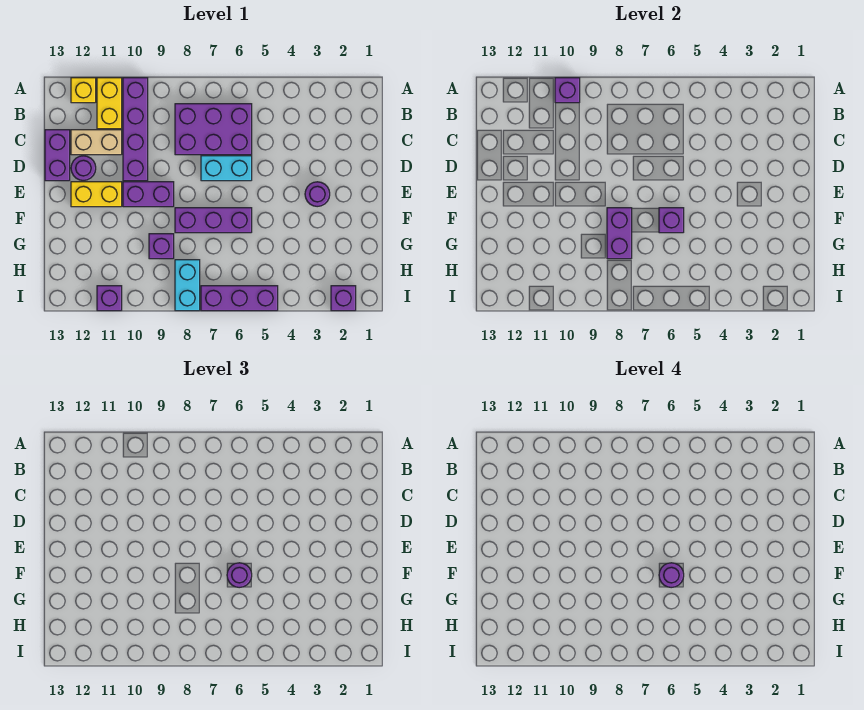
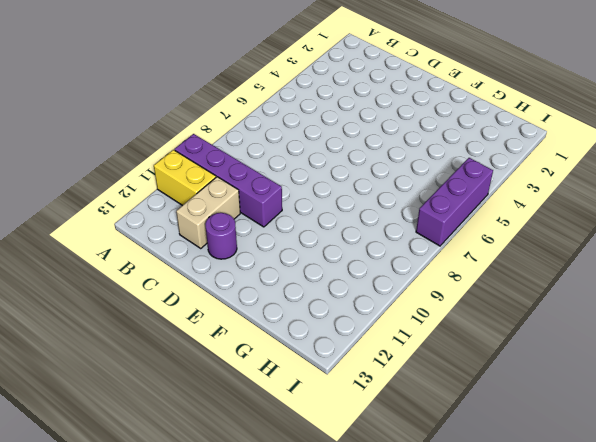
none -> yellow 1x1 brick [71,78,96,103]
none -> purple 2x3 brick [175,104,252,155]
none -> purple 1x2 brick [45,130,70,181]

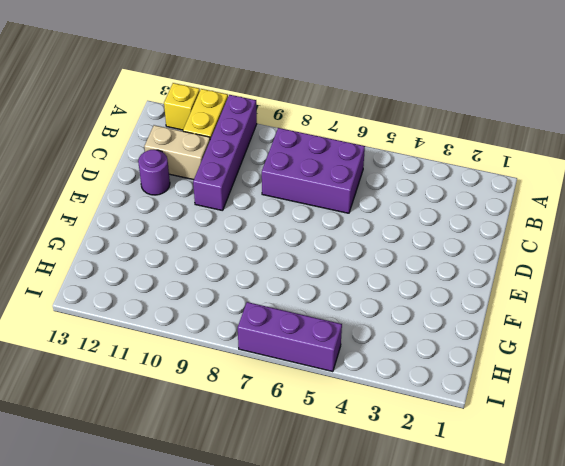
none -> purple 1x2 brick [45,130,70,181]
none -> cyan 1x2 brick [201,156,252,181]
none -> purple 1x1 round brick [305,182,330,207]

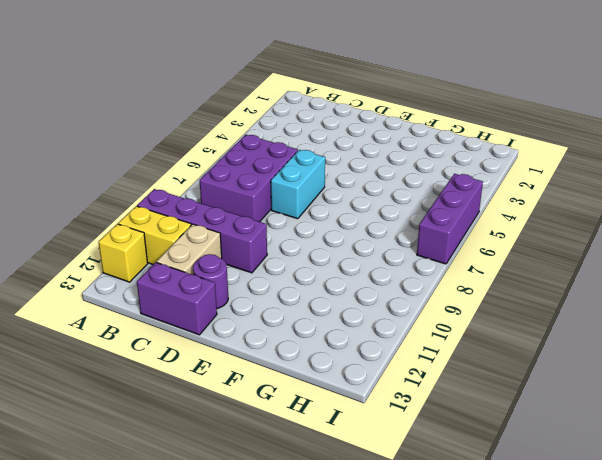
none -> purple 1x1 round brick [305,182,330,207]
none -> purple 1x2 brick [123,182,174,207]
none -> yellow 1x2 brick [71,182,122,207]

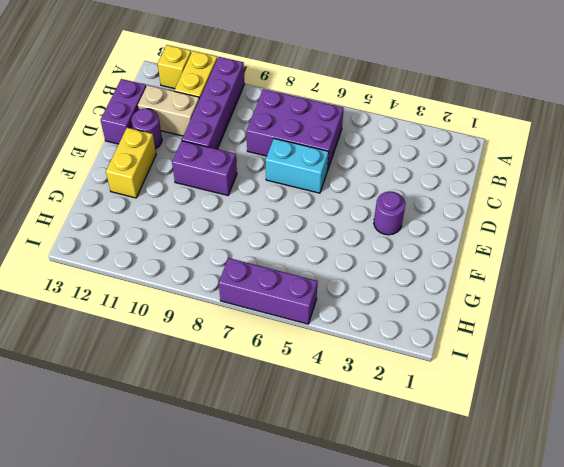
yellow 1x2 brick [106,128,156,198] -> yellow 1x2 brick turned to [71,182,122,207]
none -> purple 1x3 brick [175,208,252,233]
none -> purple 1x1 brick [149,234,174,259]
none -> cyan 1x2 brick [175,260,200,311]

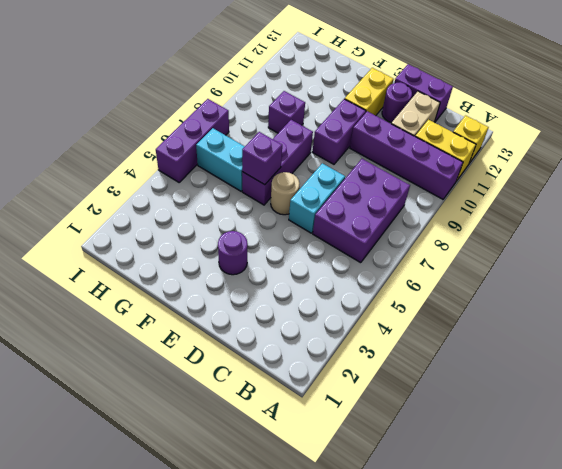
tan 1x1 round brick [271,172,300,215] -> none
cyan 1x2 brick [196,128,245,191] -> cyan 1x2 brick moved to [175,260,200,311]
none -> purple 1x1 brick [331,286,356,311]
none -> purple 1x1 brick [97,286,122,311]
none -> purple 1x1 brick [555,78,580,103]

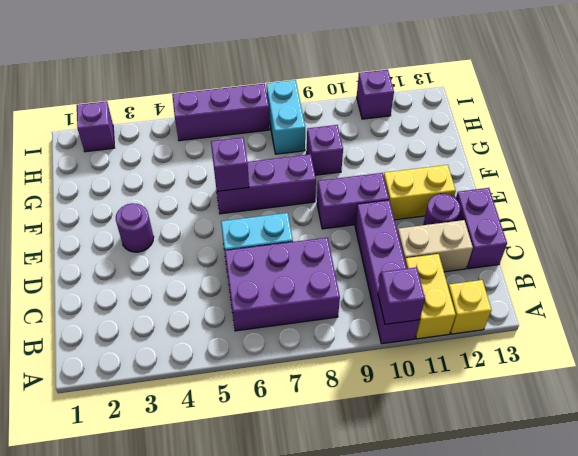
none -> purple 1x2 brick [607,208,632,259]
none -> purple 1x1 round brick [227,563,252,588]
none -> purple 1x1 round brick [659,563,684,588]

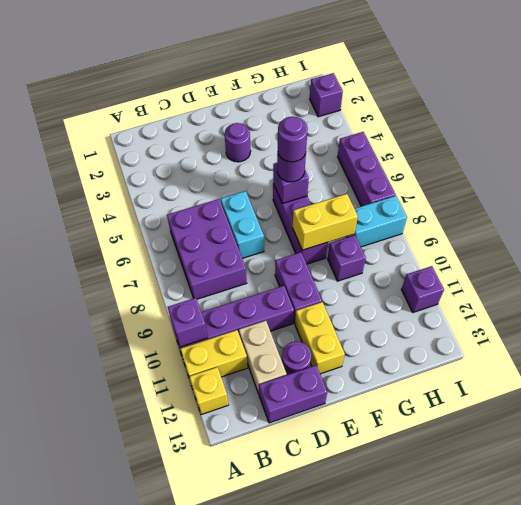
yellow 1x2 brick [293,194,358,250] -> purple 1x2 brick [607,208,632,259]

